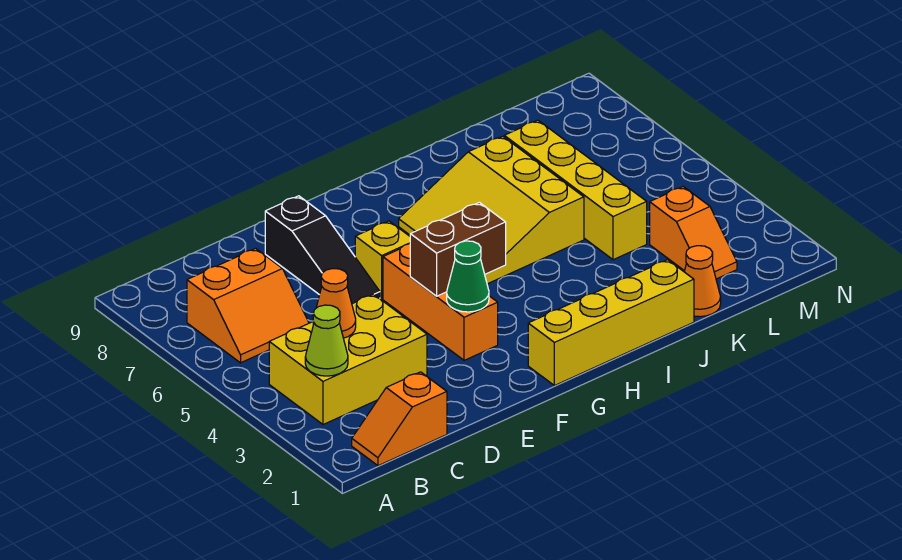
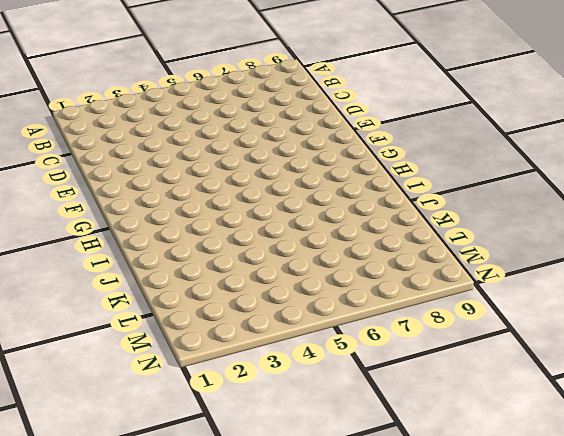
none -> orange 1x2 slope [352,372,447,466]
none -> yellow 2x3 brick [269,294,427,425]
none -> orange 2x2 slope [187,248,309,363]

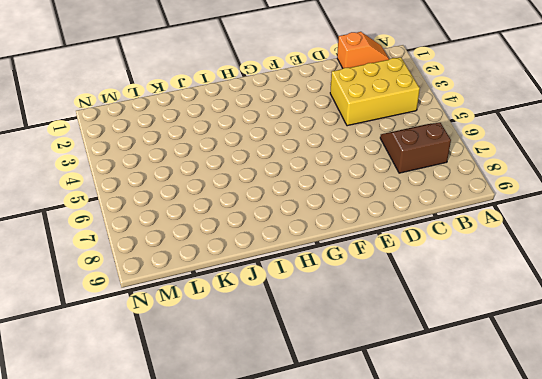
brown 2x2 slope [380,123,451,173] -> orange 2x2 slope [187,248,309,363]
none -> black 1x3 slope [265,196,380,304]
none -> orange 1x3 brick [383,244,498,360]
none -> yellow 1x1 brick [355,221,410,299]

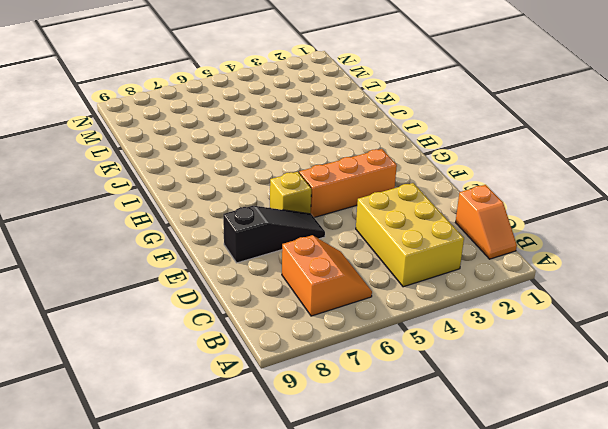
none -> yellow 1x4 brick [528,260,694,386]
none -> yellow 3x3 slope [399,136,584,284]
none -> orange 1x1 cone [684,246,721,317]

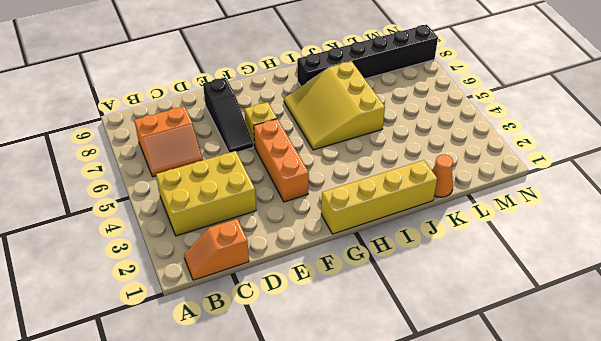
black 1x6 brick [297,25,438,86] -> none
none -> yellow 1x4 brick [504,120,647,260]
none -> orange 1x2 slope [650,187,737,279]
none -> lime 1x1 cone [305,305,348,376]

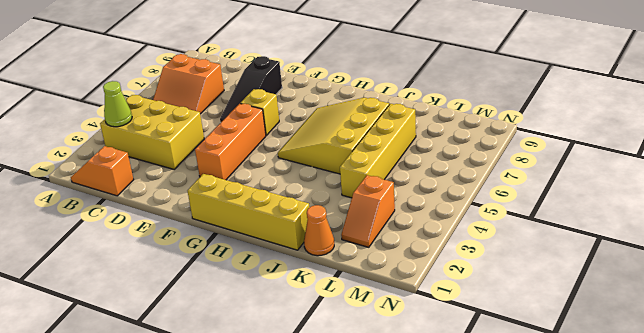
none -> orange 1x1 cone [313,269,356,338]
none -> green 1x1 cone [447,241,489,312]
none -> brown 1x2 brick [410,202,506,296]

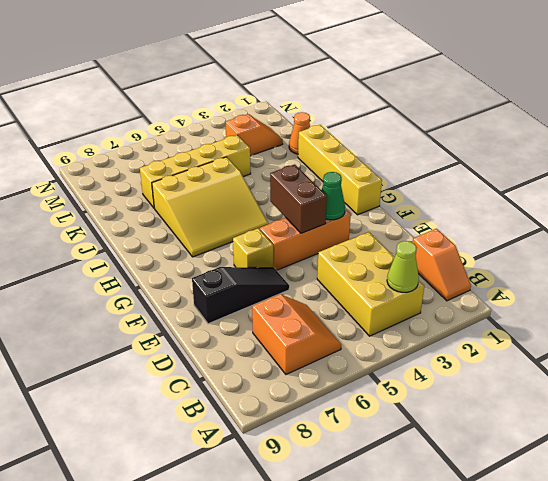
none -> orange 1x1 cone [313,269,356,338]

